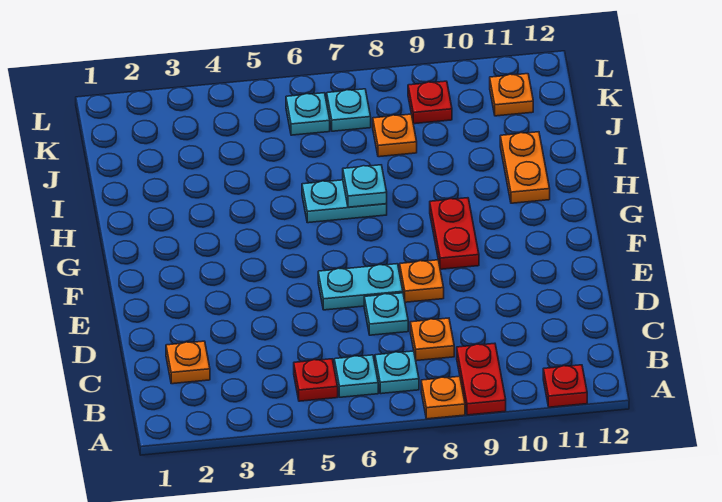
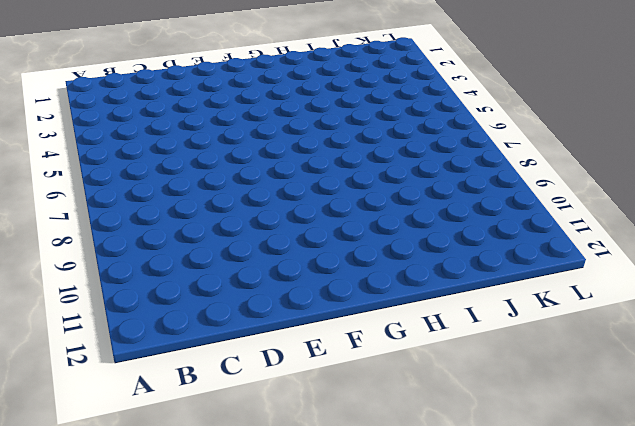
none -> orange 1x1 plate [421,376,465,419]
none -> red 1x2 plate [457,343,506,415]
none -> red 1x1 plate [543,365,587,407]

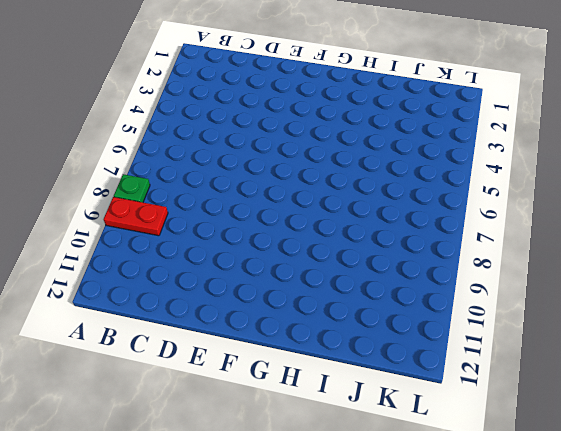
green 1x1 plate [114,174,150,202] -> orange 1x1 plate [421,376,465,419]
none -> red 1x1 plate [543,365,587,407]
none -> red 1x1 plate [294,359,338,401]
none -> cyan 1x1 plate [334,355,378,397]

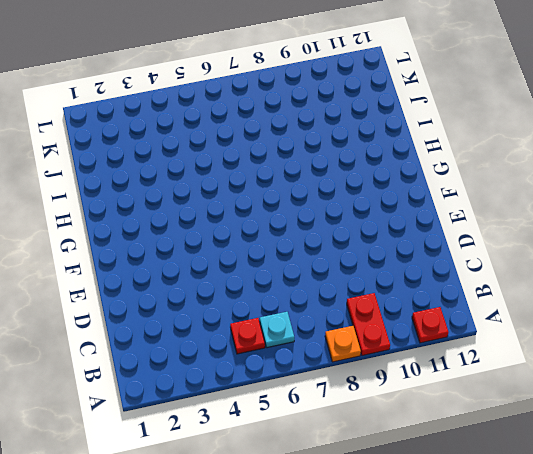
none -> cyan 1x1 plate [375,351,419,394]
none -> orange 1x1 plate [166,341,210,384]
none -> orange 1x1 plate [410,318,454,361]

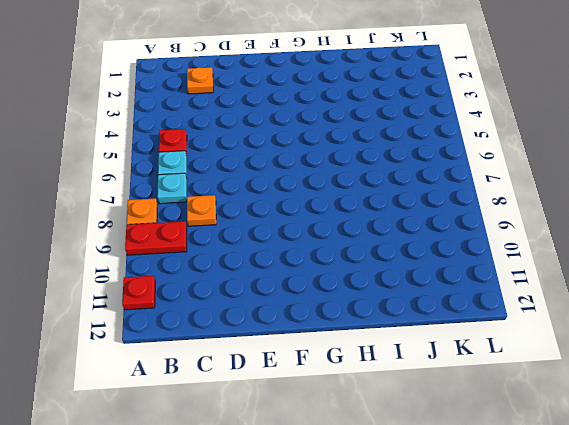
none -> cyan 1x1 plate [364,293,408,335]
none -> cyan 1x2 plate [318,264,403,310]
none -> orange 1x1 plate [400,260,444,302]

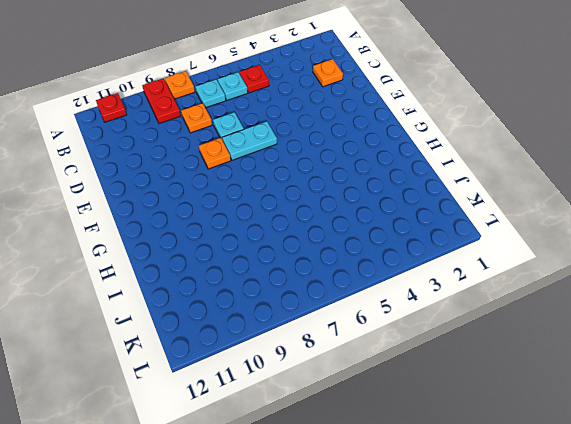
none -> red 1x2 plate [430,198,479,269]
none -> cyan 1x2 plate [302,180,387,223]
none -> orange 1x2 plate [500,132,550,203]

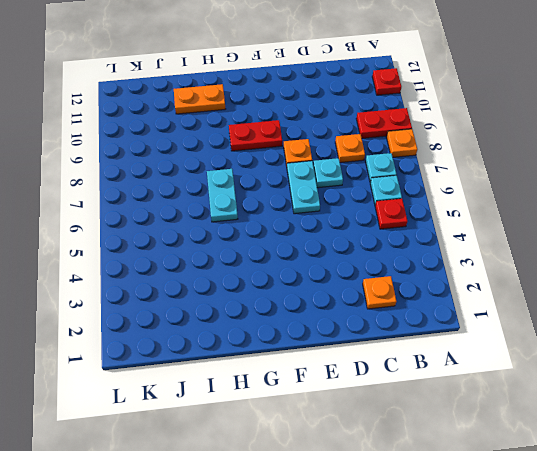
none -> orange 1x1 plate [373,114,417,157]
none -> cyan 1x1 plate [286,93,330,135]
none -> cyan 1x1 plate [327,89,371,131]

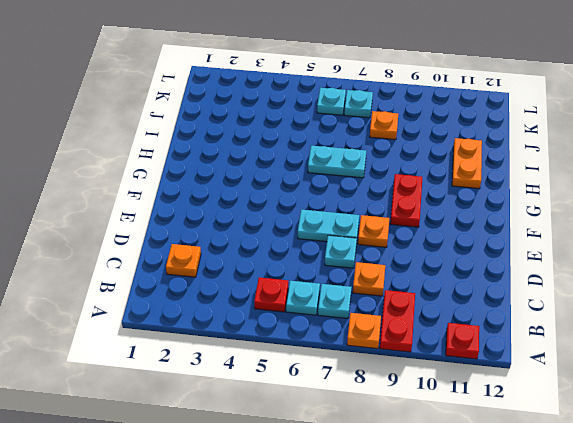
none -> red 1x1 plate [408,81,452,124]
none -> orange 1x1 plate [490,74,533,116]
none -> cyan 1x1 plate [343,165,387,207]

